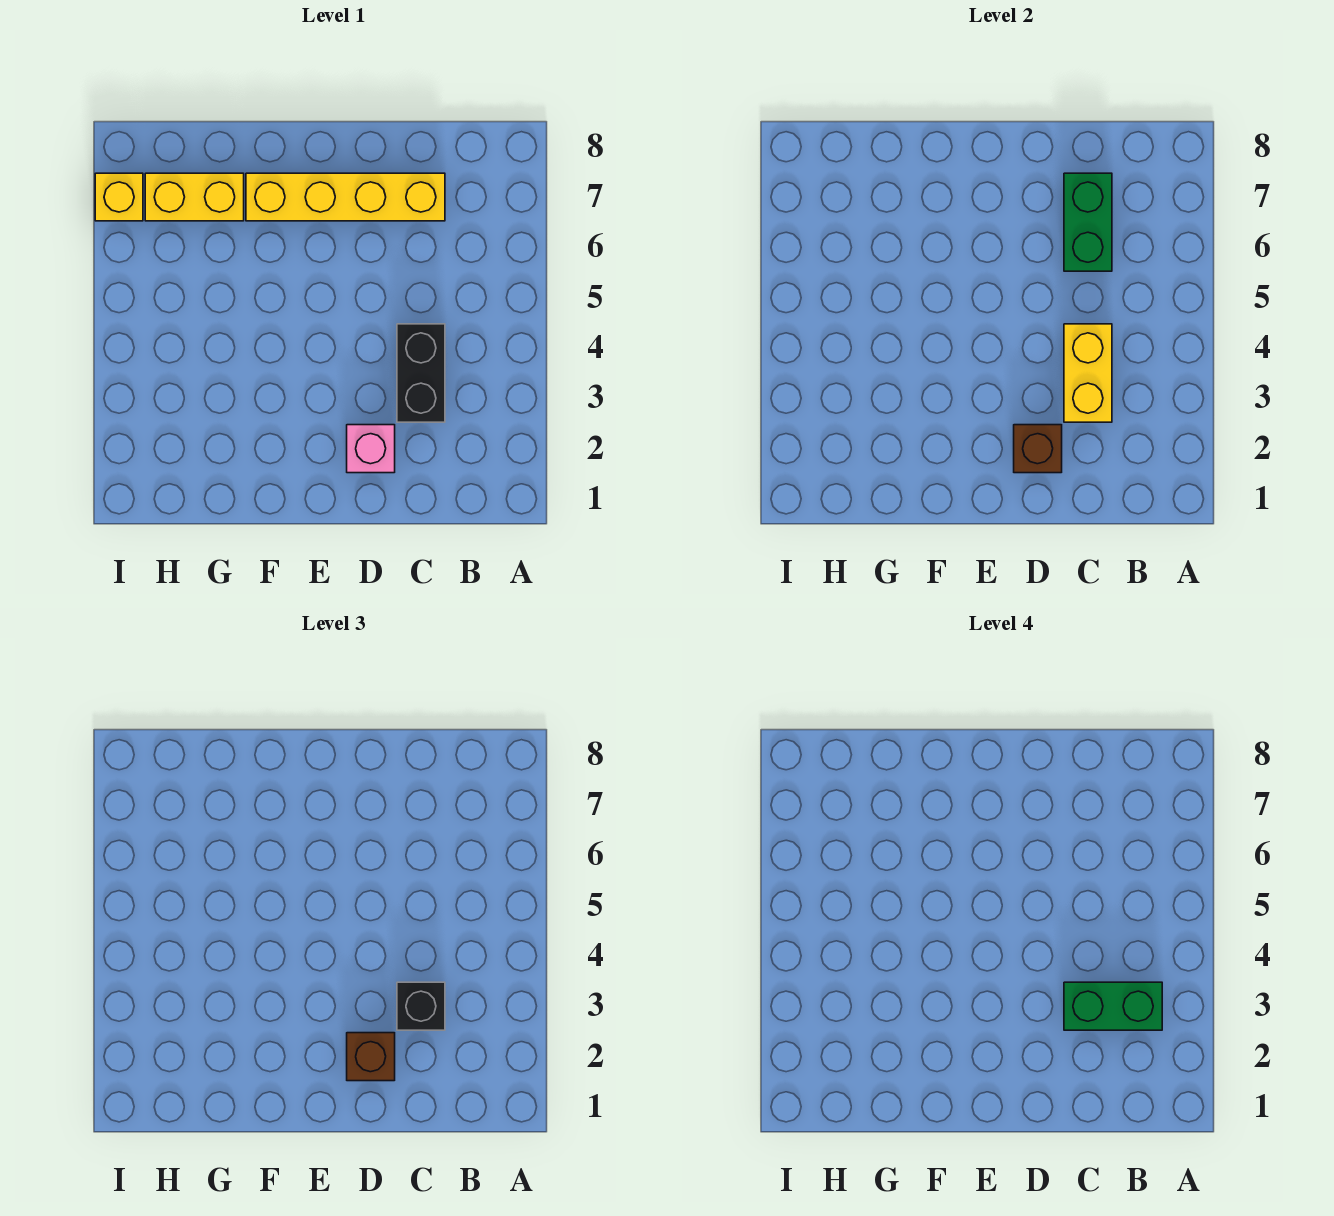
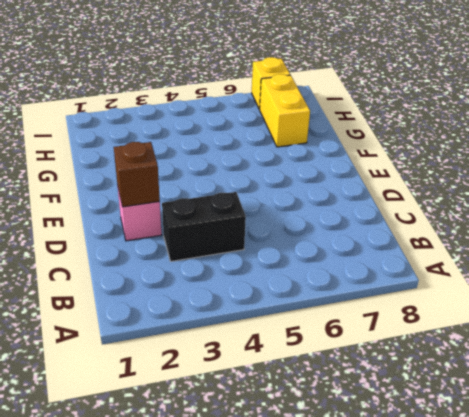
none -> yellow 1x4 brick [246,173,445,221]
none -> yellow 1x2 brick [1064,324,1112,422]

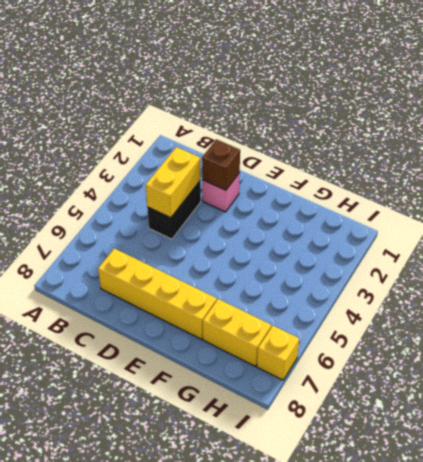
none -> green 1x2 brick [1064,173,1112,271]
none -> black 1x1 brick [397,982,445,1030]

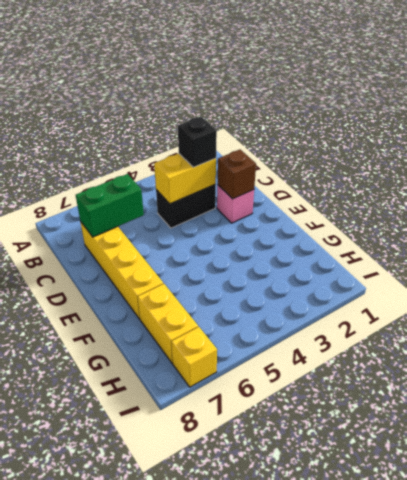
none -> brown 1x1 brick [347,1033,395,1081]
none -> green 1x2 brick [1064,982,1162,1030]

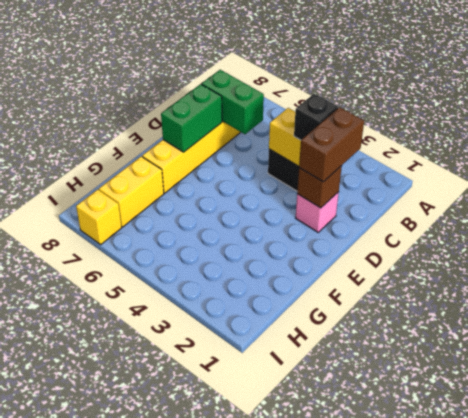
brown 1x2 brick [299,107,364,182] -> brown 1x1 brick [347,1033,395,1081]
green 1x2 brick [161,84,222,152] -> green 1x2 brick moved to [1064,982,1162,1030]

